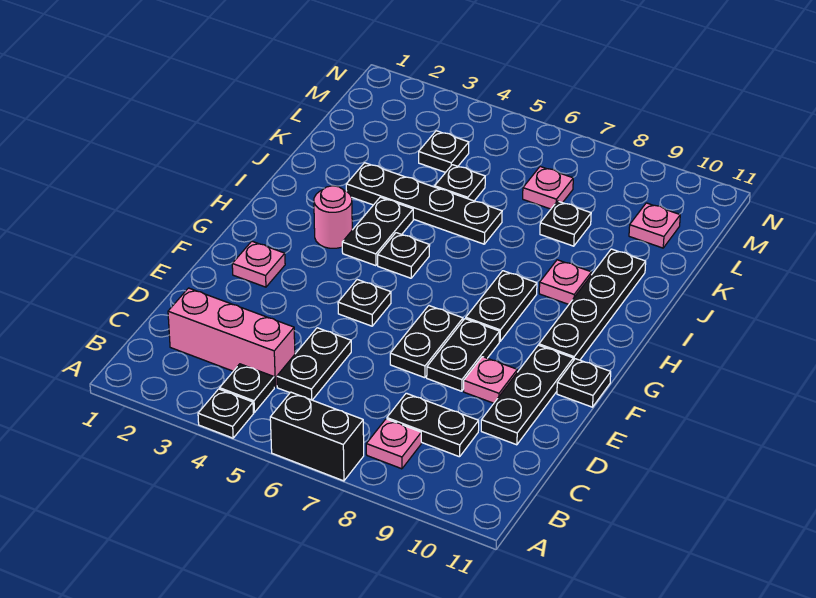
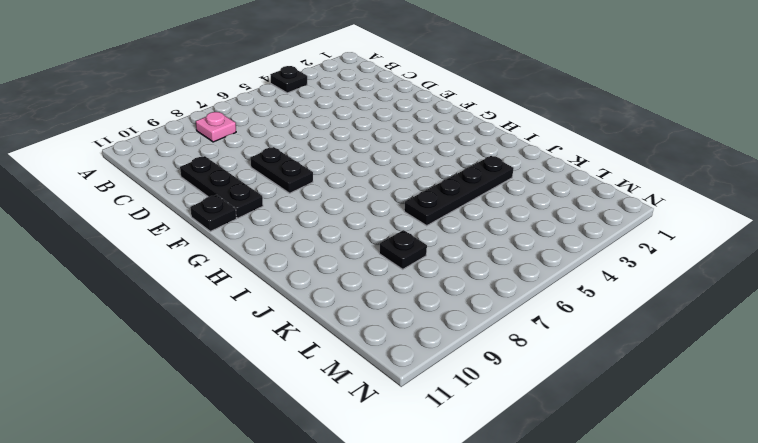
none -> black 1x2 brick [270,392,364,481]
none -> black 1x1 plate [220,364,274,412]
none -> pink 1x3 brick [168,288,295,387]

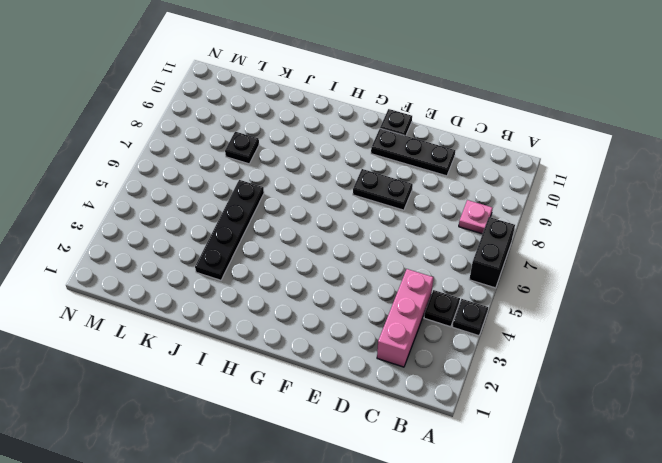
none -> black 1x2 plate [277,328,351,400]
none -> black 1x2 plate [387,393,479,457]
none -> black 1x2 plate [390,306,463,378]

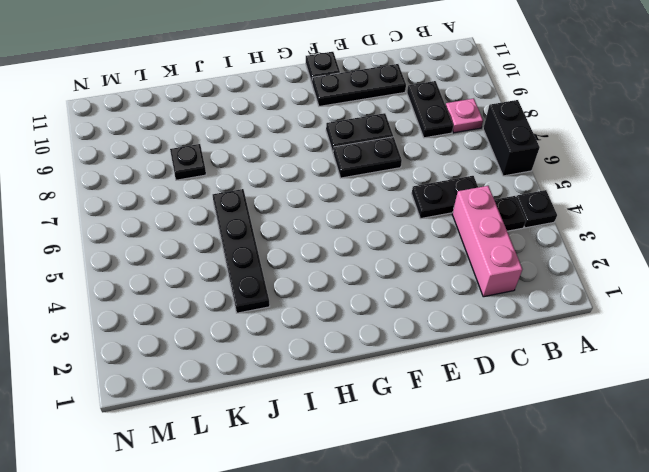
none -> pink 1x1 plate [464,357,517,403]
none -> pink 1x1 plate [232,241,285,287]
none -> black 1x1 plate [338,280,391,326]

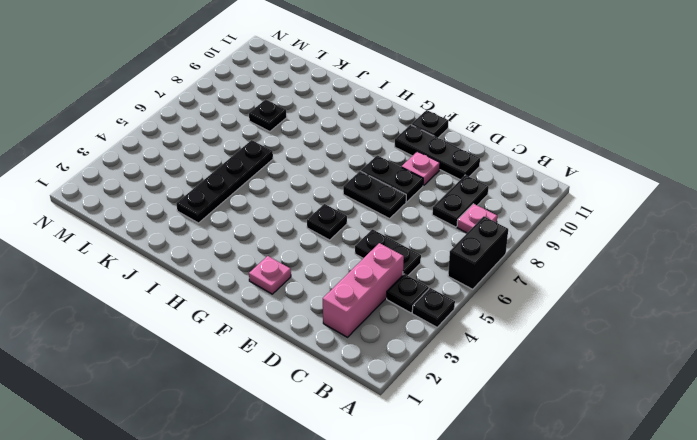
none -> black 1x2 plate [466,271,537,341]
none -> black 1x4 plate [539,249,646,361]
none -> pink 1x1 round brick [314,186,352,248]

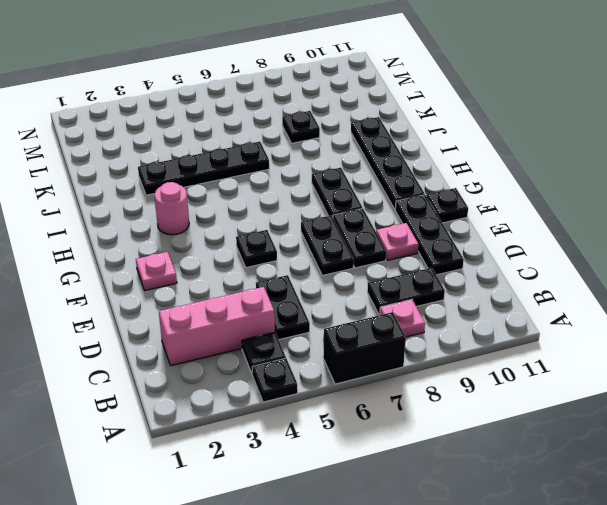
none -> black 1x2 plate [342,197,413,266]
none -> black 1x1 plate [378,233,430,278]
none -> pink 1x1 plate [539,260,592,304]

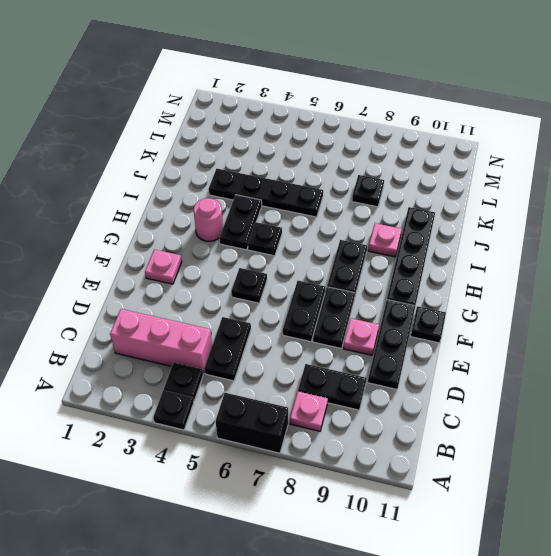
none -> black 1x1 plate [435,165,485,201]
none -> black 1x1 plate [419,131,469,172]
none -> pink 1x1 plate [523,167,573,209]

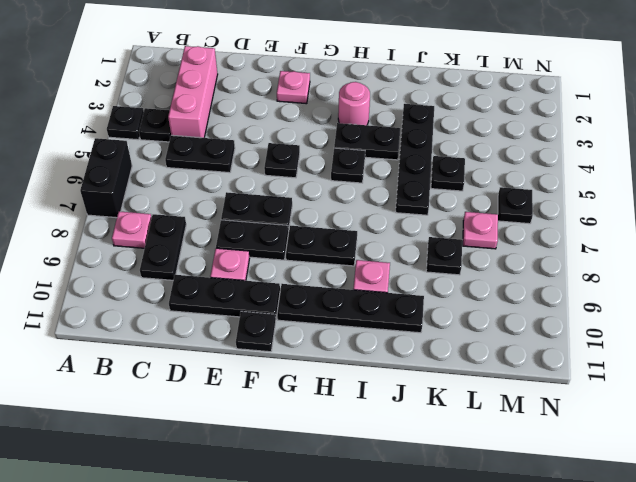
black 1x1 plate [498,187,533,224] -> black 1x1 plate moved to [419,131,469,172]
none -> pink 1x1 plate [629,203,680,248]

